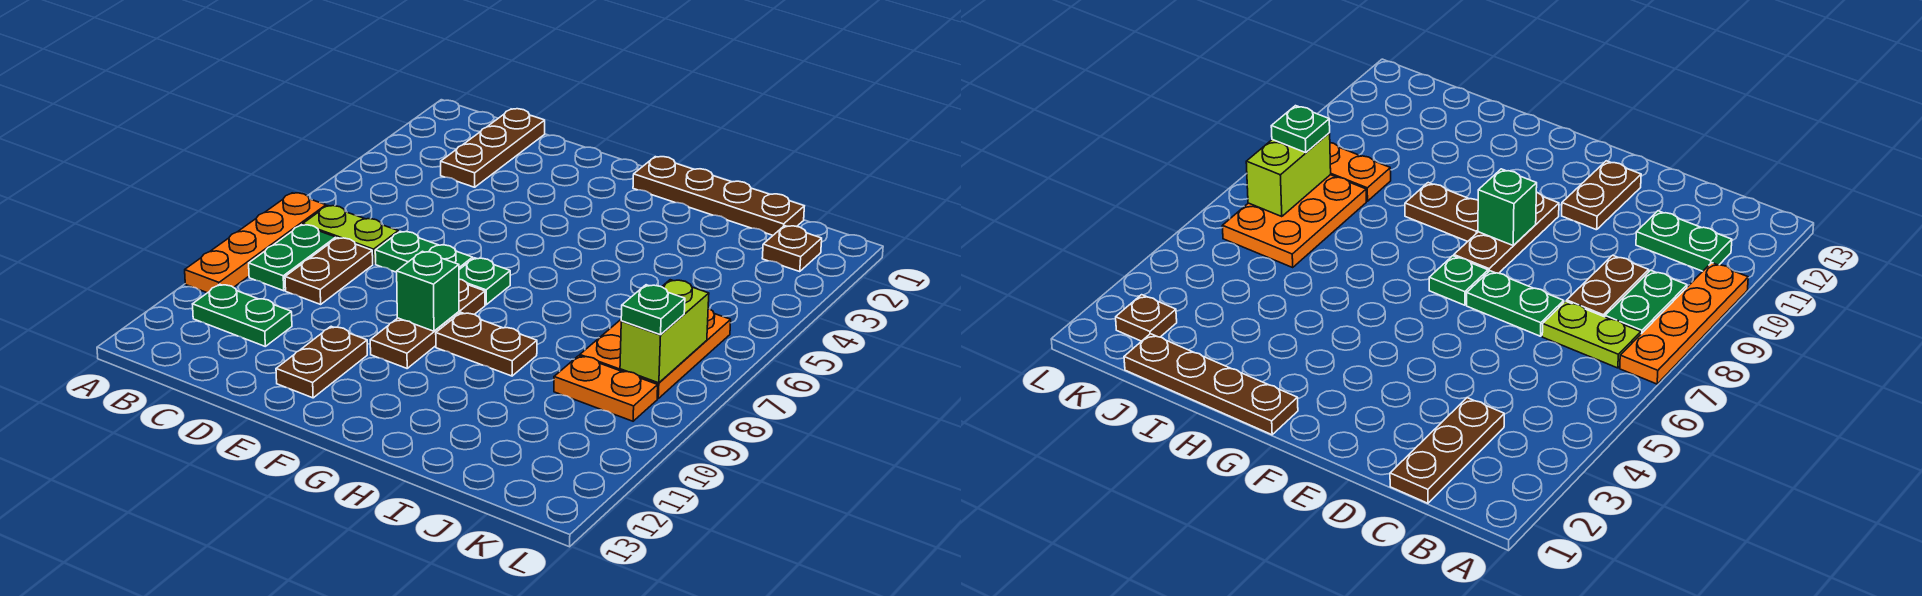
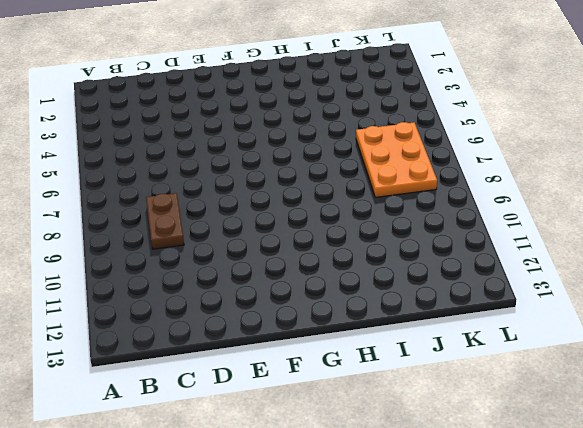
none -> orange 1x4 plate [185,193,326,293]
none -> lime 1x2 plate [303,206,398,264]
none -> green 1x2 plate [249,225,336,291]

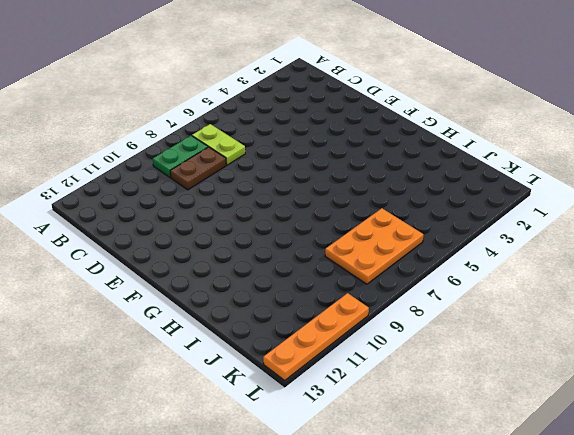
orange 1x4 plate [263,293,369,380] -> orange 1x4 plate moved to [185,193,326,293]
none -> green 1x2 plate [193,284,292,346]
none -> brown 1x3 plate [441,109,545,187]
none -> green 1x2 plate [375,231,473,272]

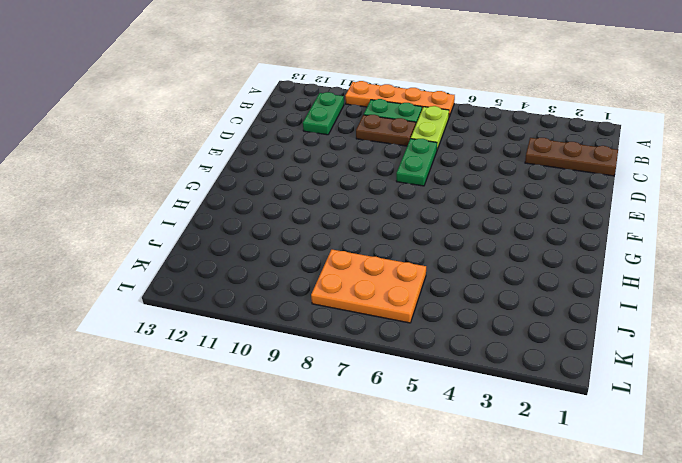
none -> brown 1x2 plate [276,326,367,398]
none -> green 1x1 plate [459,258,510,305]
none -> brown 1x3 plate [370,279,485,368]

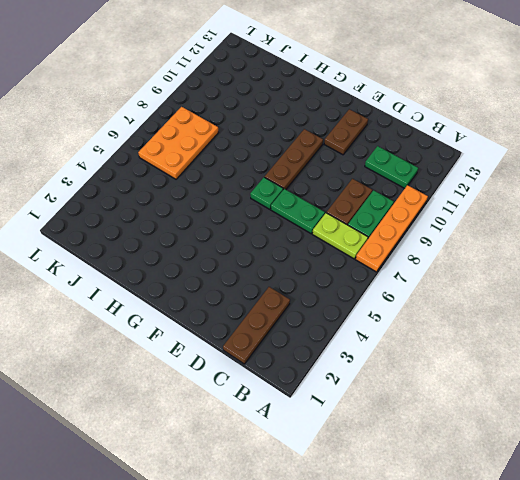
none -> brown 1x4 plate [633,157,804,235]
none -> brown 1x2 plate [436,313,537,376]
none -> orange 1x2 plate [554,356,658,421]

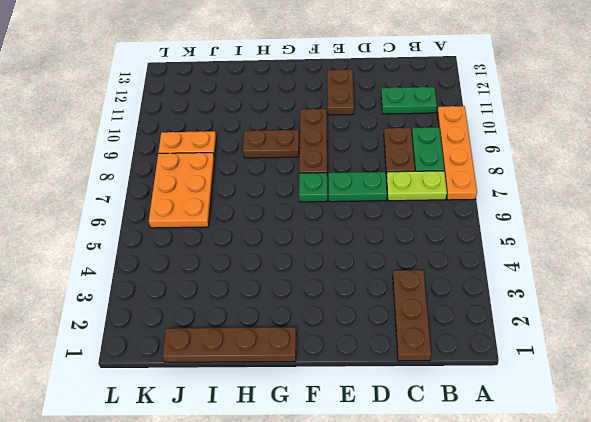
none -> brown 1x1 plate [762,226,822,271]
none -> green 1x1 brick [397,251,459,331]
none -> lime 1x2 brick [620,280,709,383]

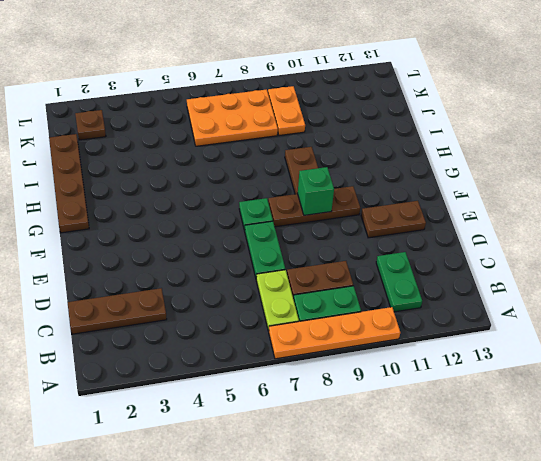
none -> lime 1x2 brick [620,280,709,383]
none -> green 1x1 plate [621,285,685,335]

